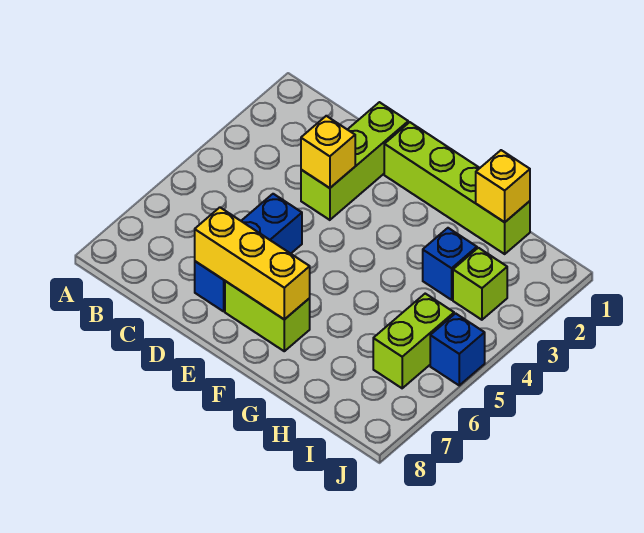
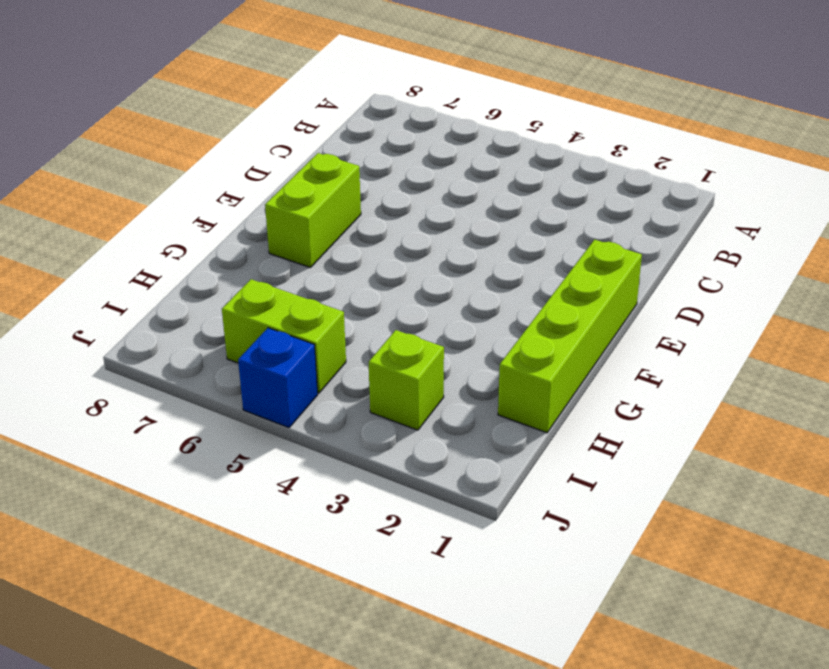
none -> lime 1x3 brick [301,102,408,220]
none -> blue 1x3 brick [195,194,302,311]

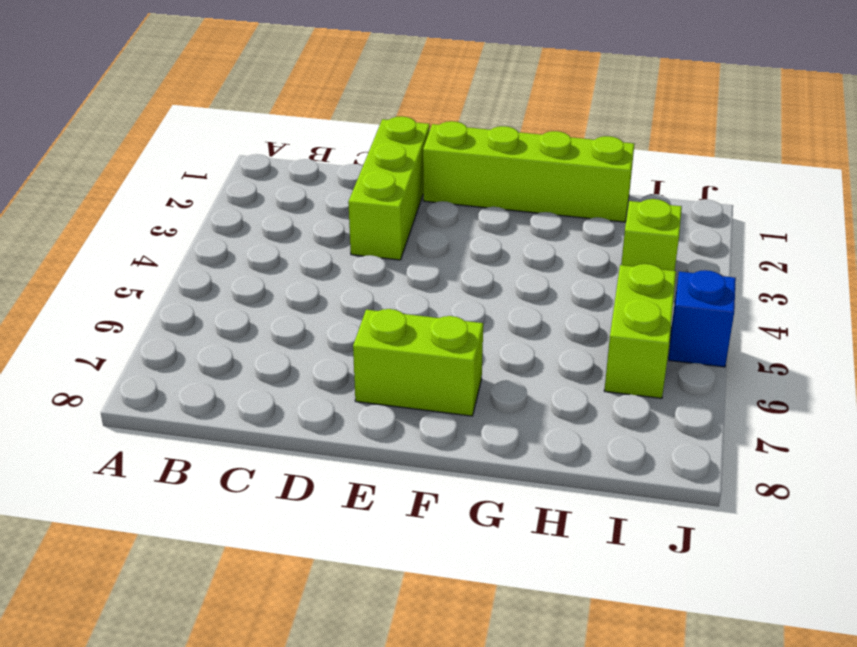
none -> blue 1x3 brick [195,194,302,311]
none -> blue 1x1 brick [423,228,477,300]

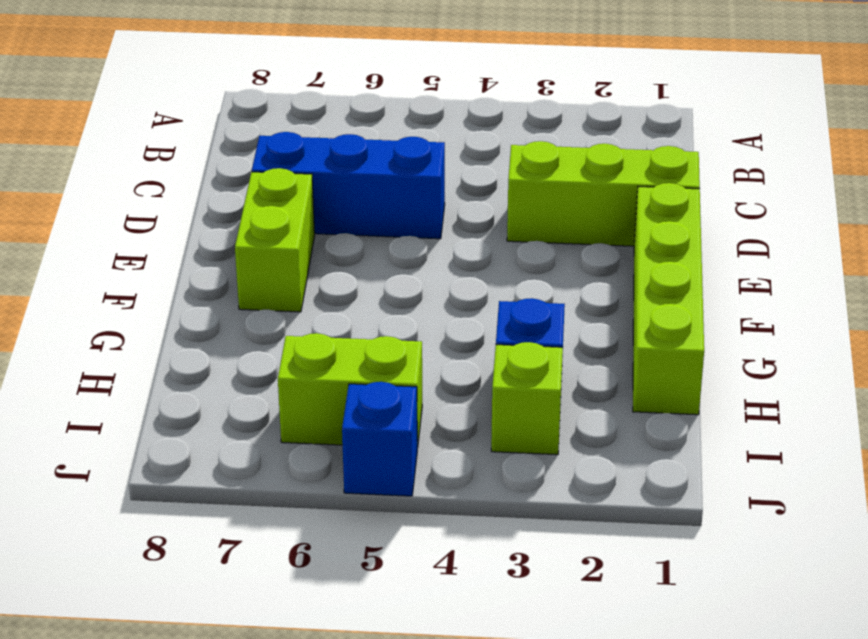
none -> yellow 1x1 brick [301,116,355,188]
none -> yellow 1x3 brick [195,207,310,319]

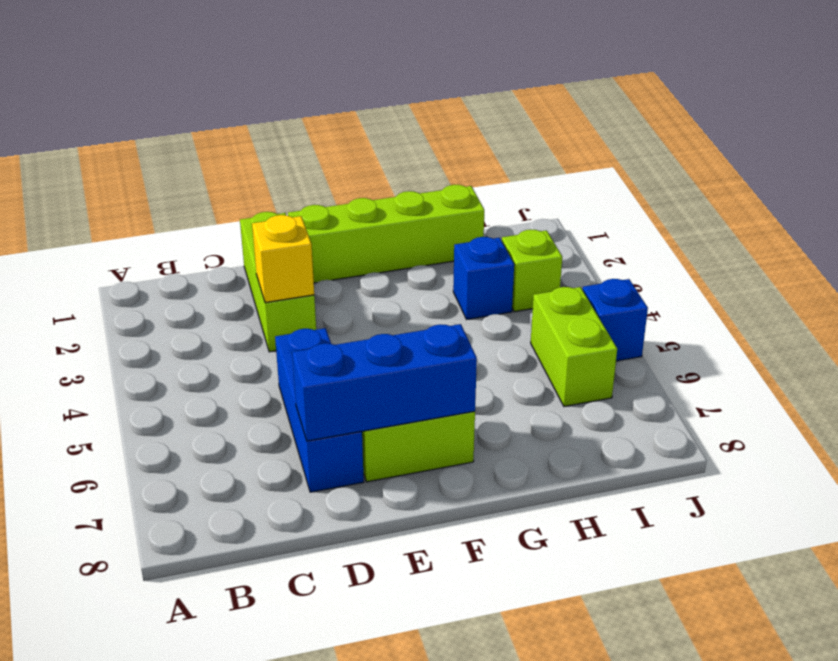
blue 1x3 brick [292,324,477,441] -> yellow 1x3 brick [195,207,310,319]
none -> yellow 1x1 brick [476,150,530,222]

